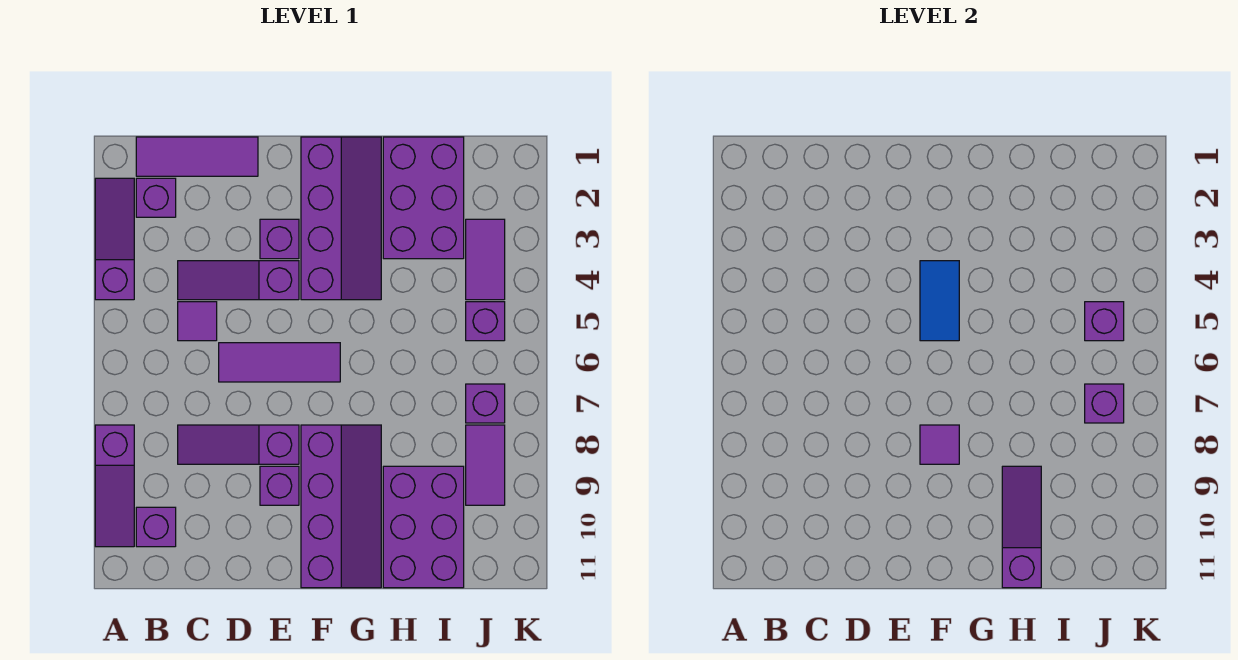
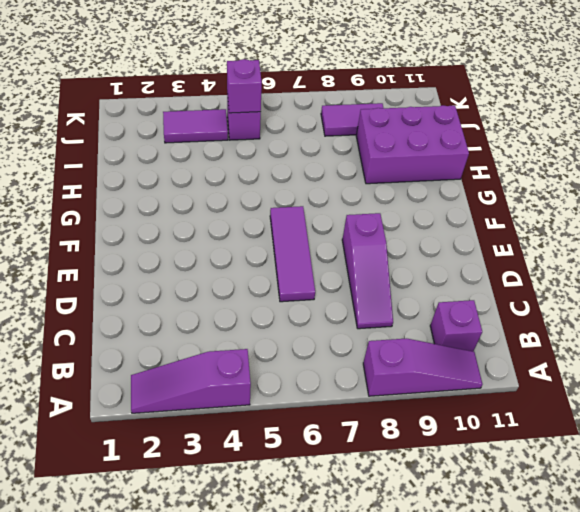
none -> purple 1x3 tile [136,137,258,176]
none -> purple 1x1 brick [136,178,176,217]
none -> purple 1x3 slope [178,261,299,300]

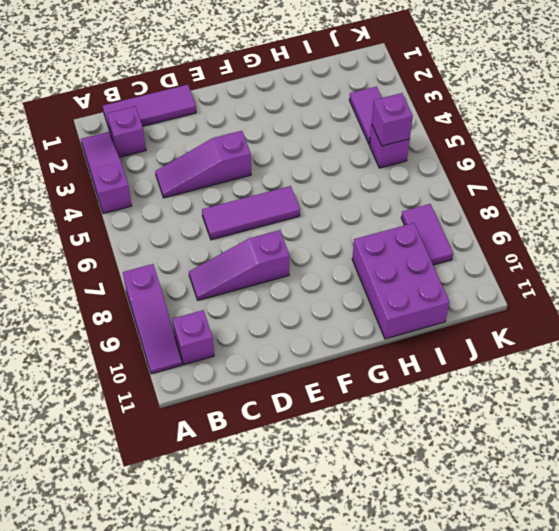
none -> purple 1x1 tile [178,302,217,341]
none -> purple 1x1 brick [260,219,299,259]
none -> purple 1x1 brick [260,466,299,505]

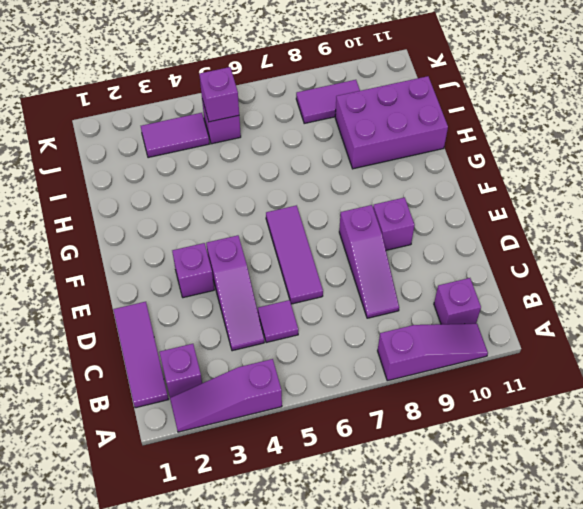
none -> purple 2x4 slope [301,137,381,300]
none -> purple 2x4 slope [301,425,381,588]
none -> purple 2x3 brick [383,137,464,259]

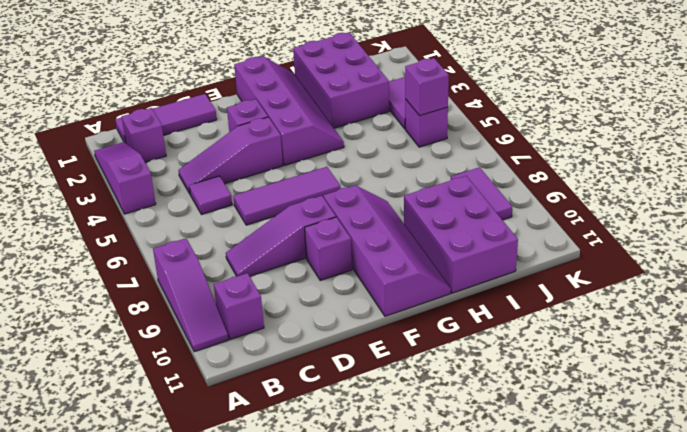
none -> purple 1x1 brick [466,384,505,423]
none -> blue 1x2 tile [920,261,959,341]
none -> purple 1x1 tile [920,425,959,464]

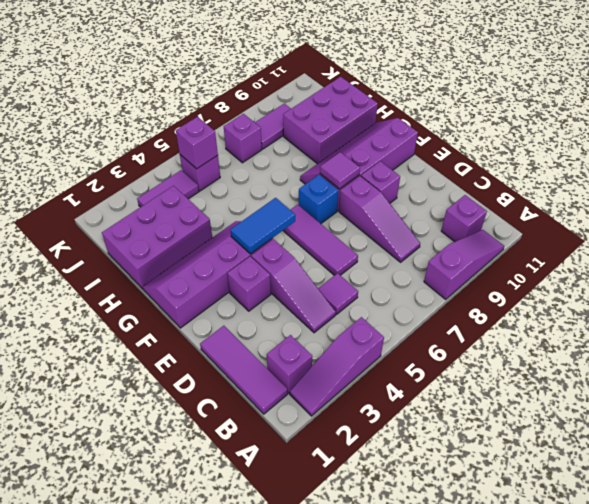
blue 1x1 brick [299,175,338,224] -> none
none -> purple 1x3 slope [1002,466,1041,588]
none -> purple 1x1 brick [1085,384,1124,423]

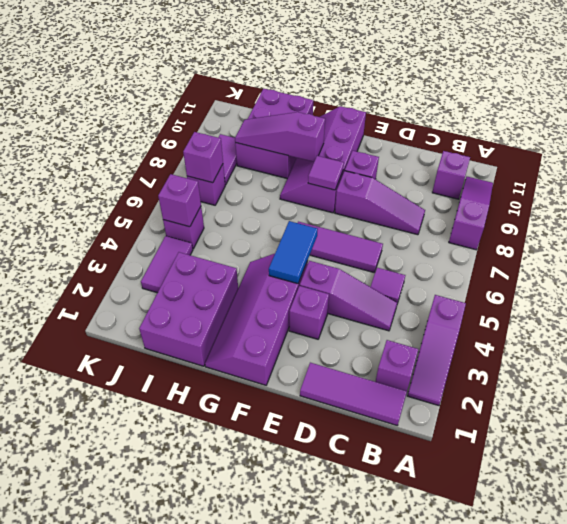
purple 1x3 slope [235,112,325,162] -> purple 1x3 slope turned to [1002,466,1041,588]

